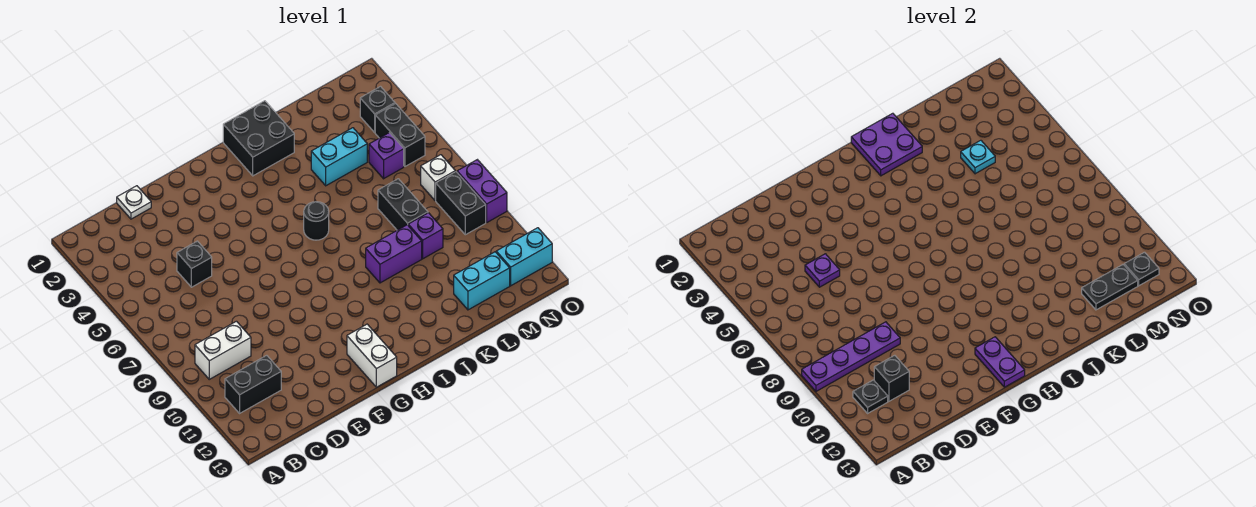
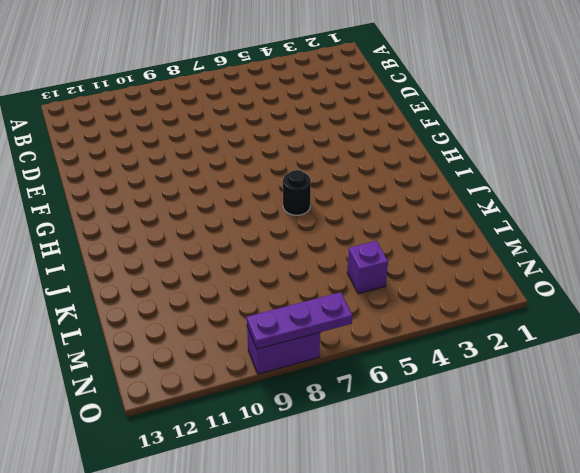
purple 1x3 plate [247,292,352,349] -> none
none -> white 1x2 brick [195,321,251,379]
none -> black 1x2 brick [225,355,281,413]
none -> white 1x1 plate [117,186,151,219]

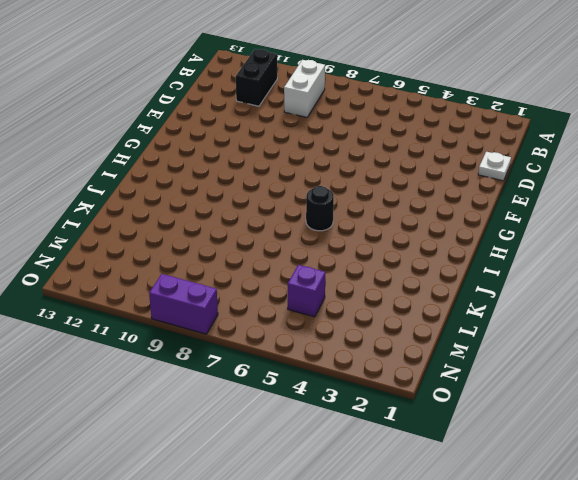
none -> black 1x1 brick [177,241,212,287]
none -> white 1x2 brick [347,324,397,387]
none -> black 2x2 brick [223,101,294,176]

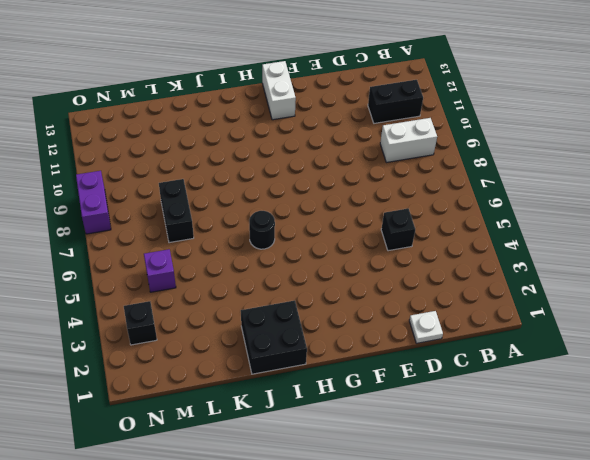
none -> purple 1x2 brick [366,225,422,283]
none -> cyan 1x2 brick [311,128,367,186]
none -> purple 1x1 brick [408,213,443,259]

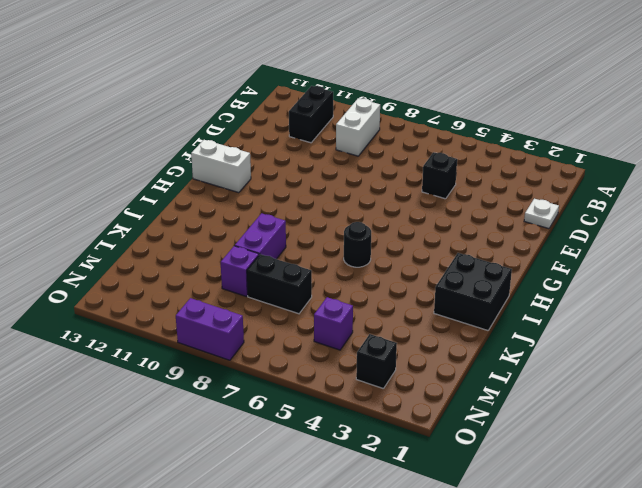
none -> cyan 1x2 brick [311,128,367,186]
none -> cyan 1x2 brick [454,252,510,310]
none -> black 1x2 brick [375,104,425,166]

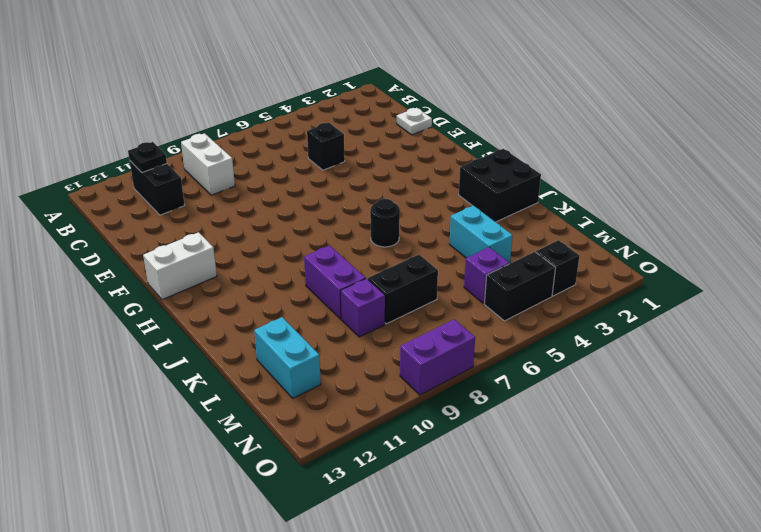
none -> white 1x1 brick [421,155,455,201]
none -> black 1x2 brick [436,172,486,235]
none -> cyan 1x2 brick [496,228,552,286]

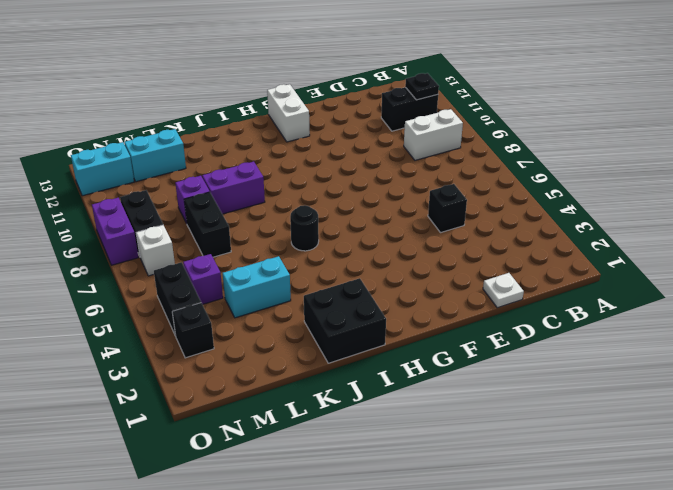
none -> purple 1x4 plate [802,322,900,391]
none -> black 1x1 brick [874,355,909,401]
none -> purple 1x1 plate [805,254,840,287]

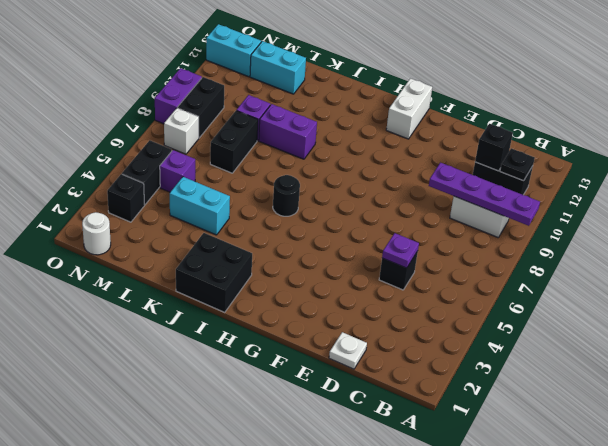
white 1x1 round brick [82,212,111,255] -> none
none -> purple 1x2 plate [975,337,1025,387]
none -> purple 2x2 plate [851,113,922,176]
none -> cyan 1x1 plate [961,140,995,174]

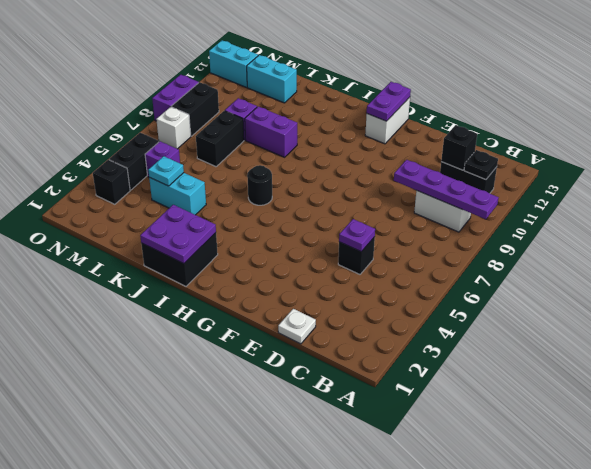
none -> black 1x2 plate [1082,265,1138,310]
none -> black 1x1 plate [1124,252,1159,286]

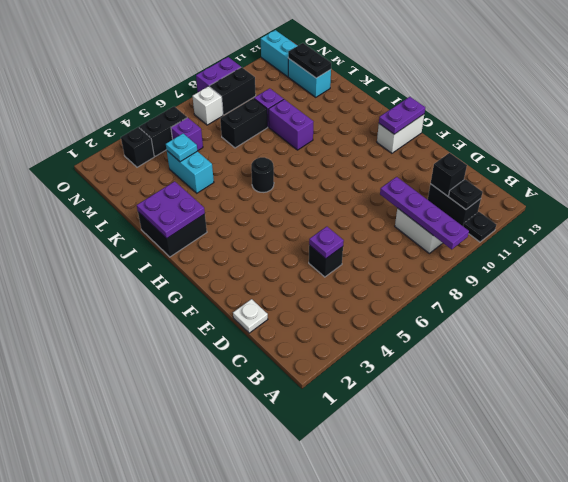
black 1x1 plate [463,212,496,242] -> black 1x1 plate moved to [1124,252,1159,286]

